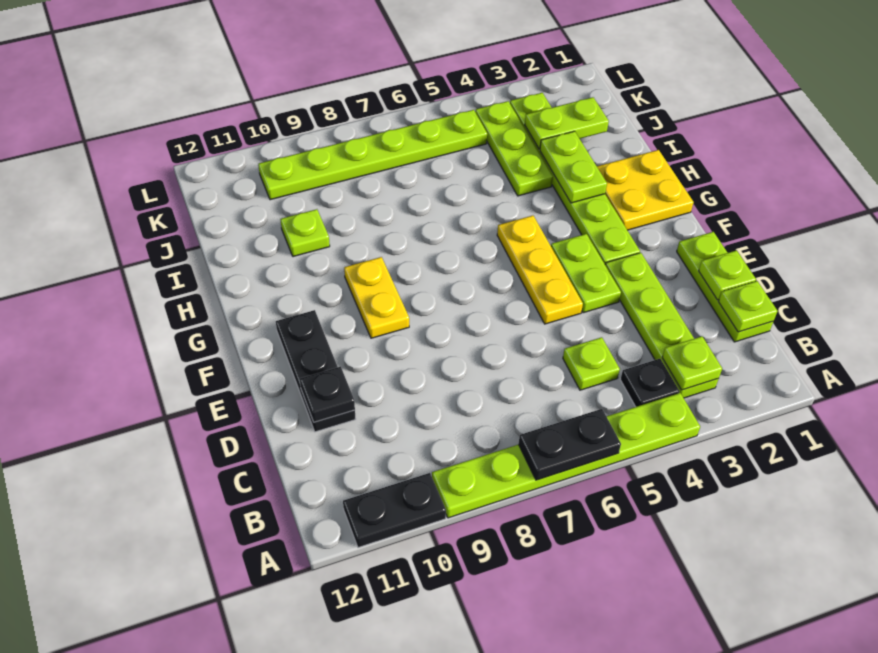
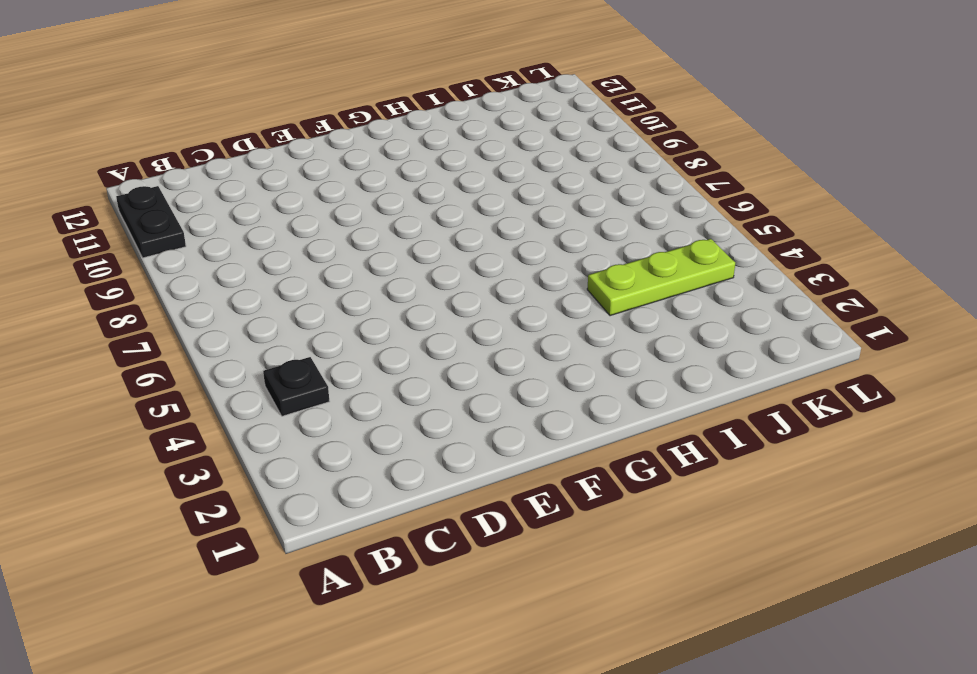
none -> lime 1x6 plate [432,393,700,518]
none -> lime 1x4 plate [605,253,718,398]
none -> lime 1x3 plate [677,232,773,342]

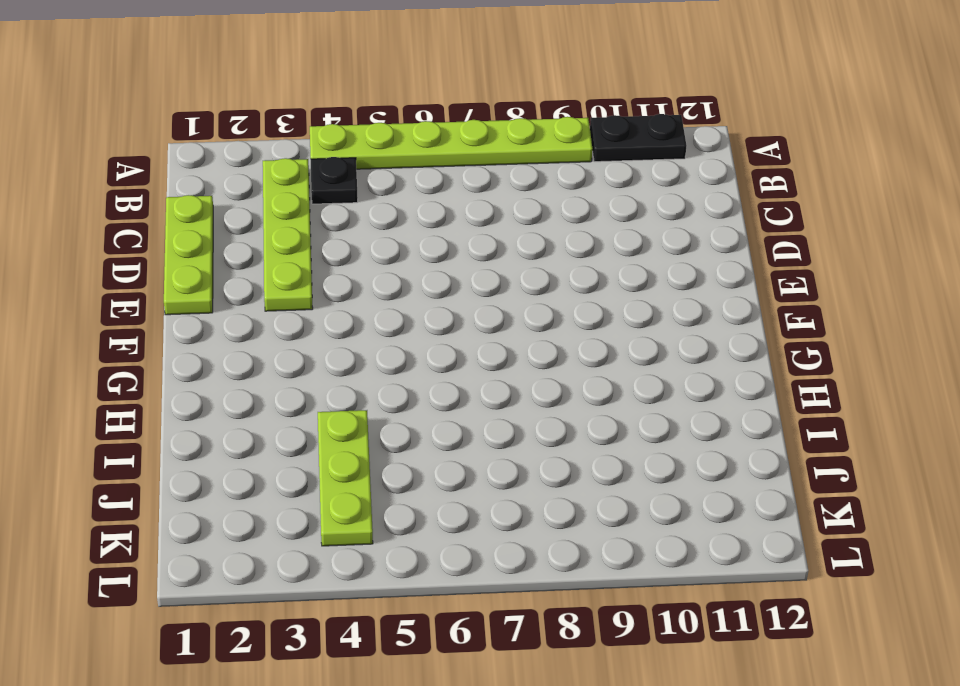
none -> lime 1x1 plate [563,337,620,390]
none -> black 1x3 plate [276,310,355,432]
none -> lime 1x2 plate [551,234,621,313]

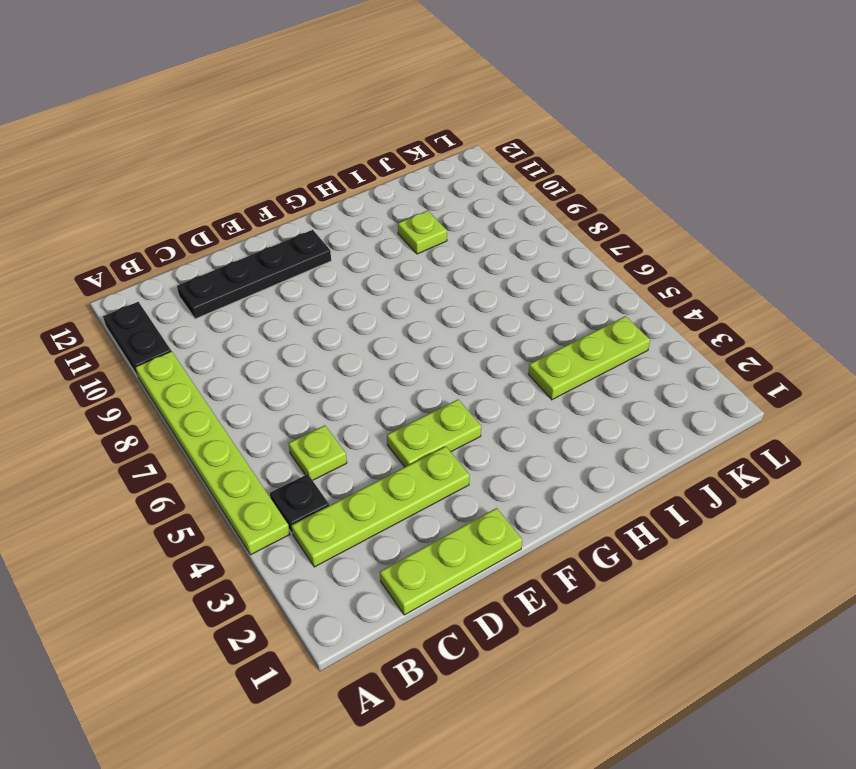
black 1x4 plate [177,230,331,319] -> black 1x3 plate [276,310,355,432]
none -> yellow 1x3 plate [497,216,583,324]
none -> lime 1x6 plate [510,93,640,264]
none -> yellow 1x2 plate [344,257,409,338]

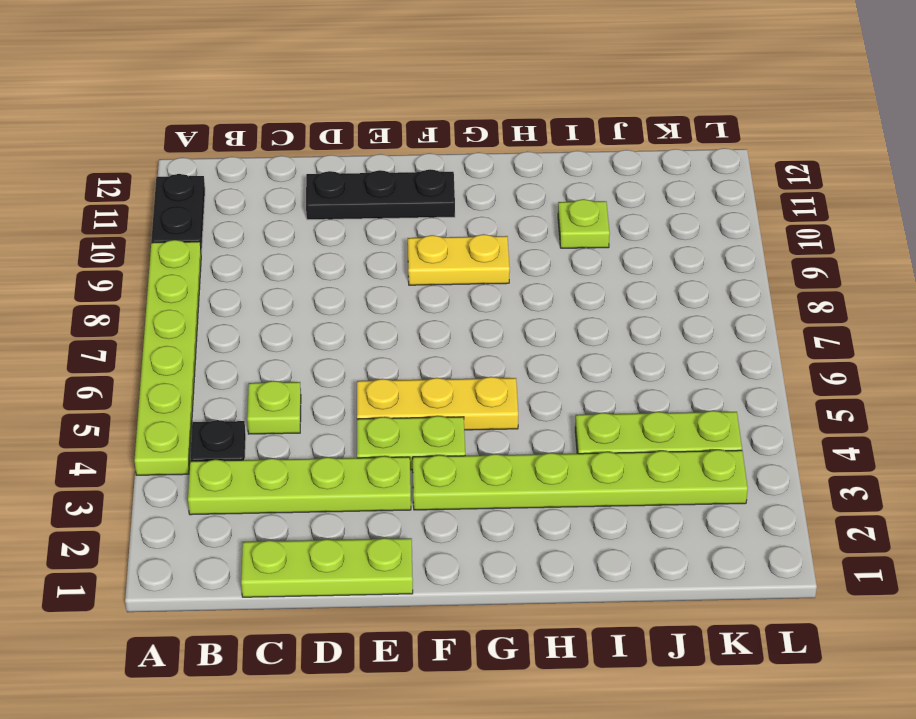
none -> yellow 2x2 plate [597,150,694,230]
none -> lime 1x6 plate [258,110,487,200]
none -> black 1x2 plate [518,409,621,480]

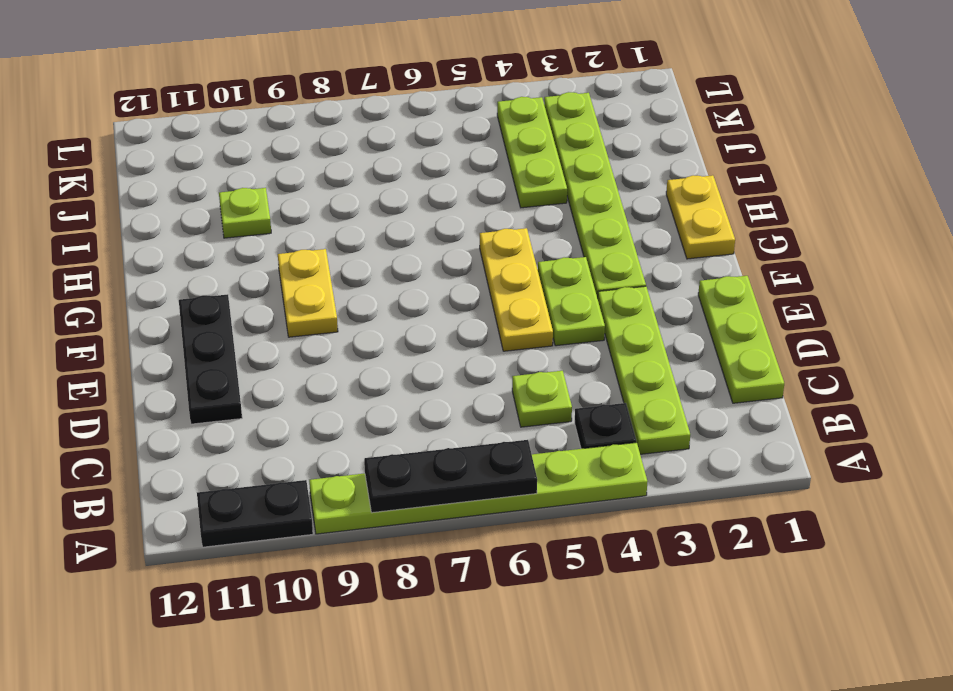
black 1x3 plate [364,440,537,513] -> black 1x2 plate [518,409,621,480]
yellow 1x2 plate [666,175,735,259] -> yellow 2x2 plate [597,150,694,230]
none -> lime 1x6 plate [258,110,487,200]
none -> lime 1x1 plate [662,336,722,390]
none -> lime 1x1 plate [718,281,777,332]

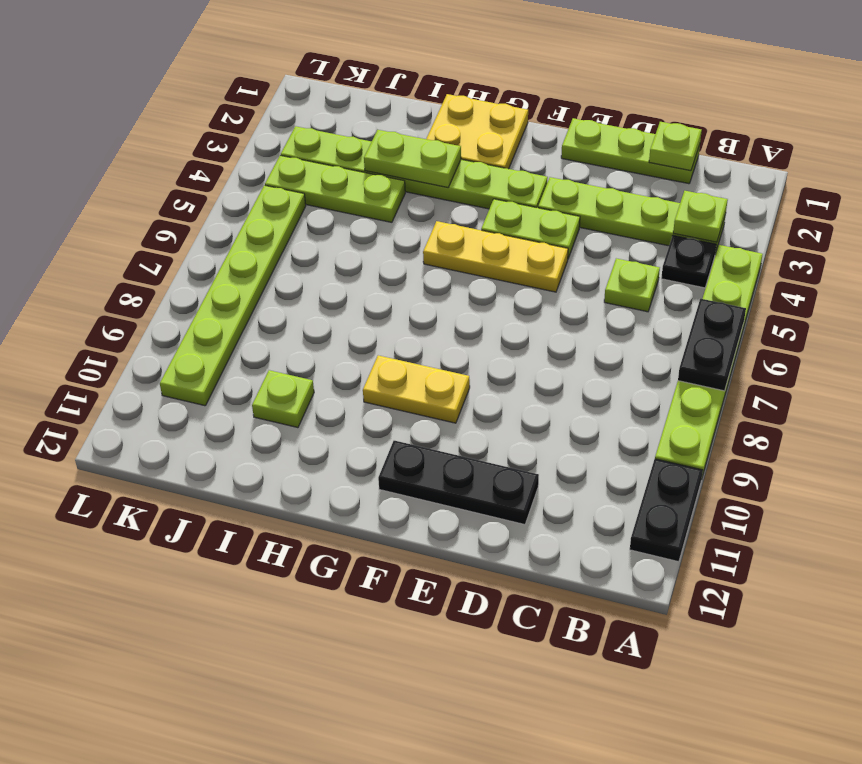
none -> lime 1x1 plate [699,250,756,300]
none -> black 1x1 plate [300,367,355,422]
none -> lime 1x2 plate [525,97,609,149]

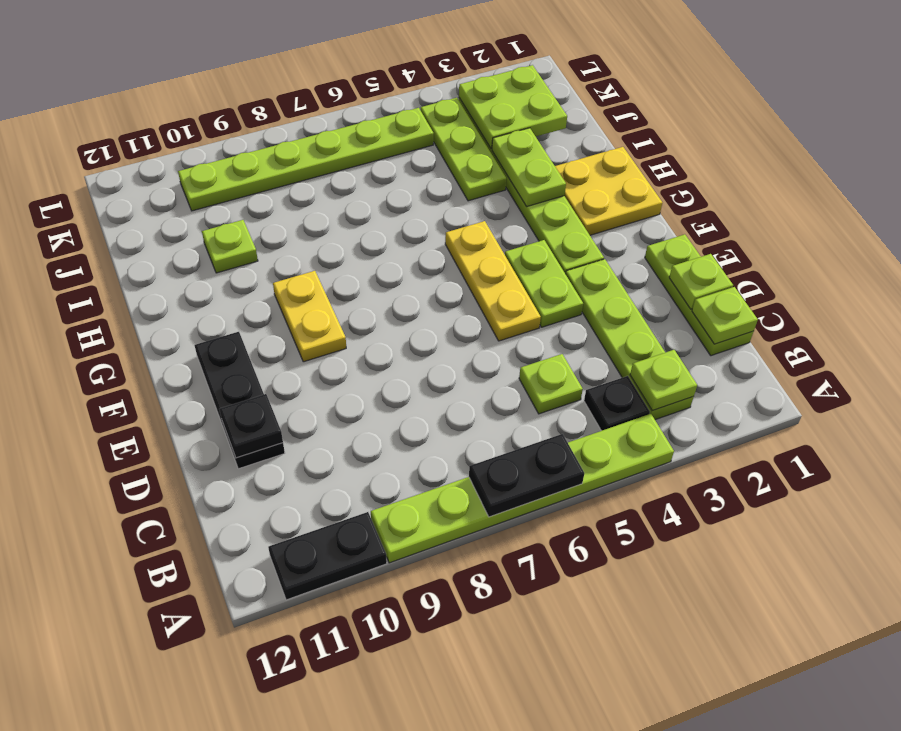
lime 2x2 plate [459,65,567,149] -> lime 1x2 plate [525,97,609,149]

